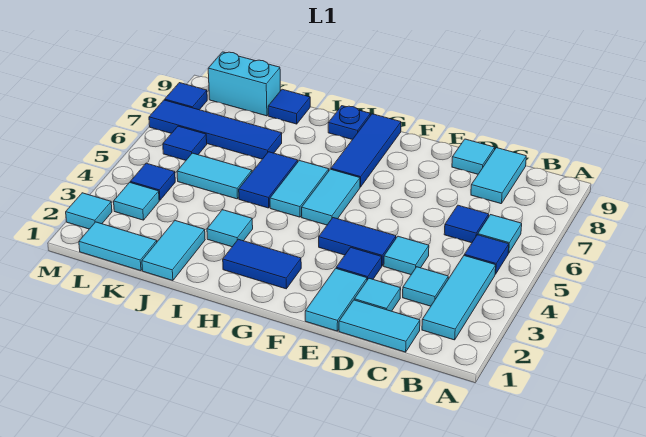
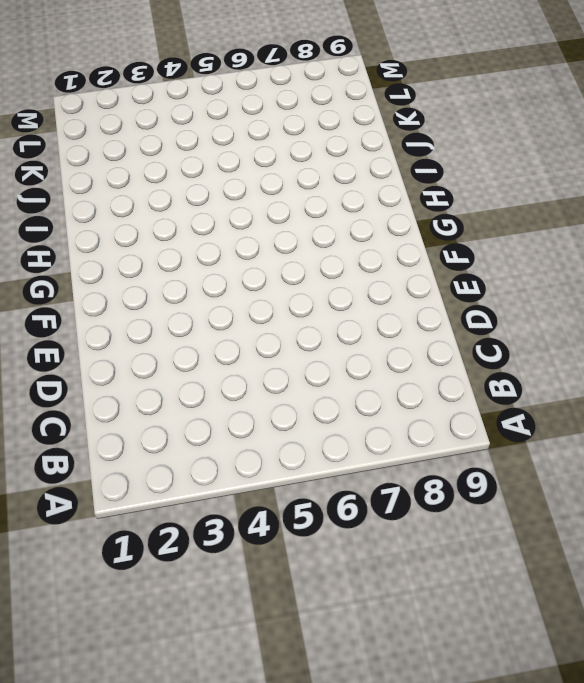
none -> cyan 1x3 tile [422,256,496,340]
none -> blue 1x1 tile [464,235,509,274]
none -> cyan 1x1 tile [478,215,522,253]
none -> cyan 1x2 tile [339,300,420,352]

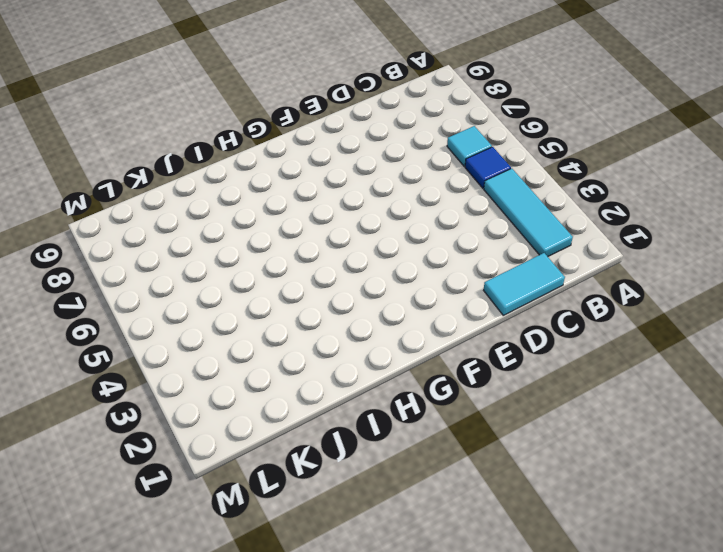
none -> cyan 1x1 tile [403,267,448,306]
none -> blue 1x1 tile [444,205,489,243]
none -> cyan 1x2 tile [471,148,526,204]
none -> cyan 1x1 tile [354,278,401,311]

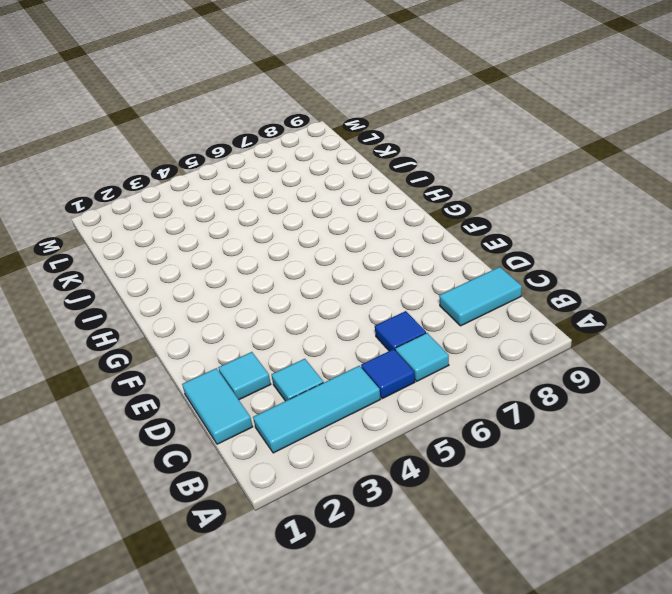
none -> cyan 1x1 tile [384,236,429,275]
none -> cyan 1x1 tile [452,139,495,174]
none -> cyan 1x2 tile [305,268,367,331]
none -> blue 1x1 tile [336,247,382,280]

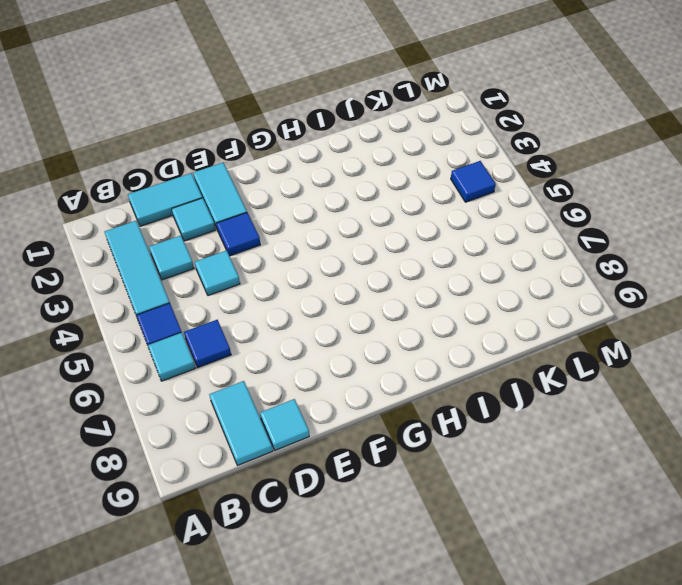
none -> blue 1x2 tile [319,218,396,266]
none -> blue 1x2 tile [223,239,301,289]
none -> cyan 1x2 tile [302,169,360,225]
none -> blue 1x3 tile [331,114,401,187]

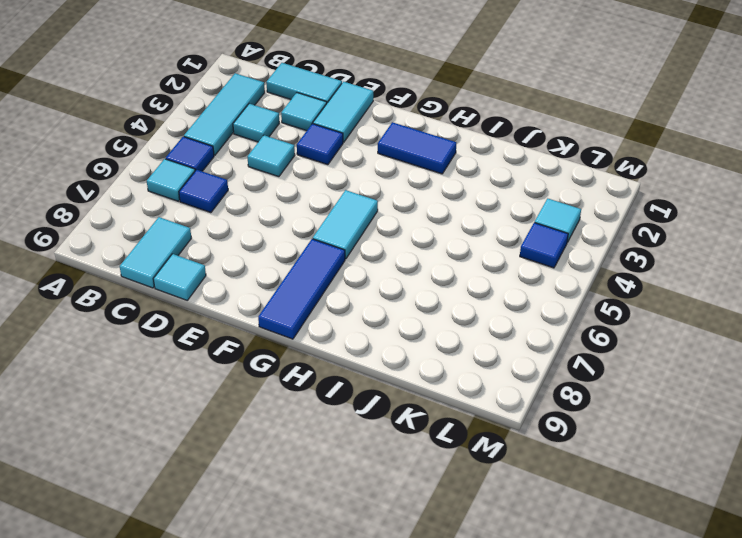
none -> blue 1x2 tile [319,218,396,266]
none -> cyan 1x2 tile [270,161,329,217]
none -> blue 1x1 plate [328,106,370,140]
none -> cyan 1x1 tile [207,210,253,247]

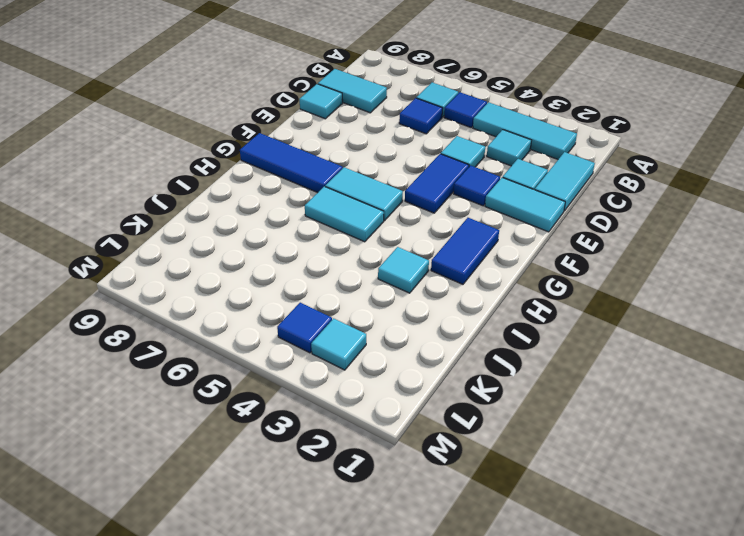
none -> blue 1x1 plate [328,106,370,140]
none -> blue 1x2 tile [239,152,298,208]
none -> cyan 1x2 tile [142,221,205,281]
none -> cyan 1x2 tile [177,153,252,199]

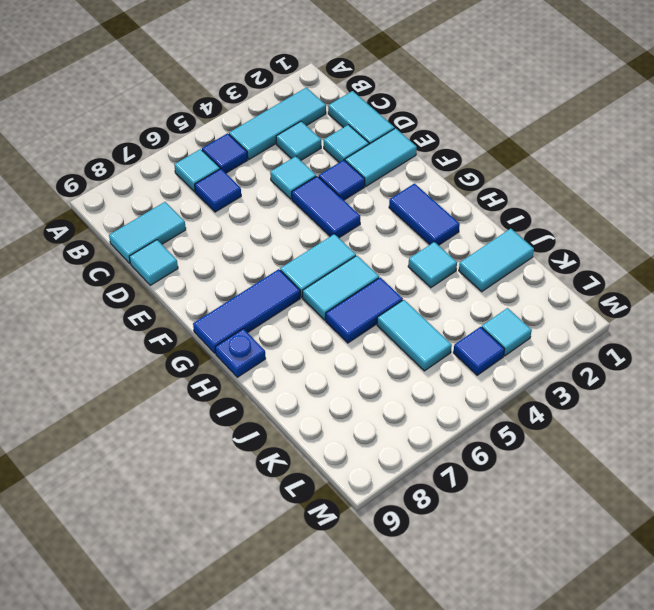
none -> blue 1x4 tile [149,100,282,159]
none -> blue 1x1 tile [268,89,310,124]
none -> cyan 1x2 tile [79,222,157,271]
none -> cyan 1x2 brick [208,52,280,116]

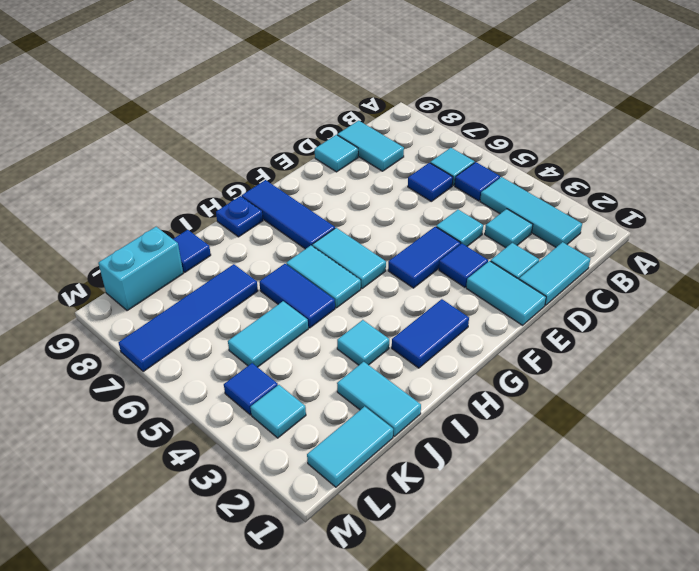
none -> blue 1x1 tile [163,126,207,160]
none -> cyan 1x1 tile [66,193,112,229]
none -> blue 1x1 tile [165,83,207,110]

